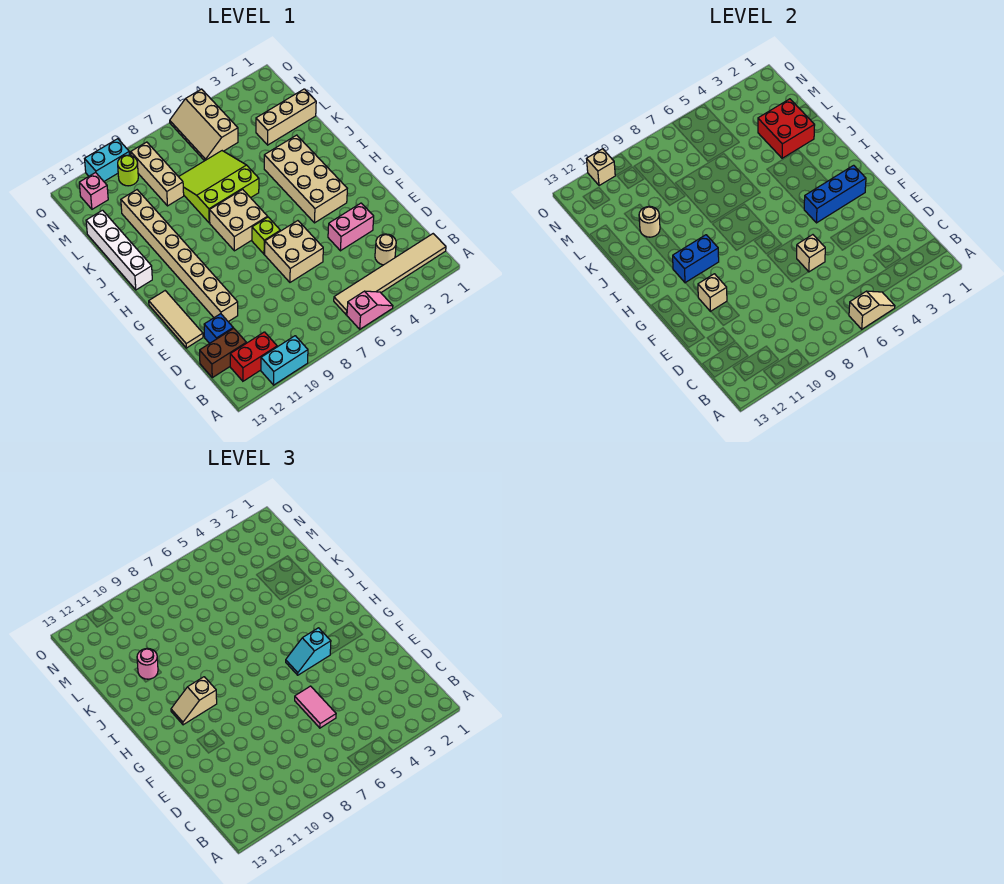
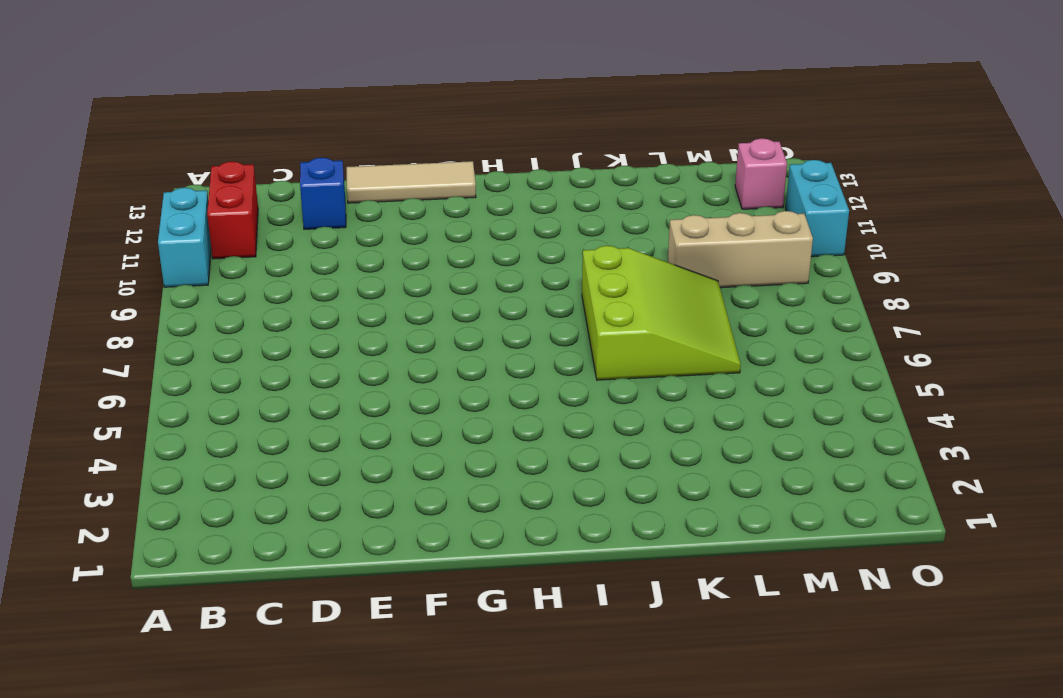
none -> pink 1x2 slope [347,291,393,329]
none -> tan 1x6 tile [334,234,446,315]
none -> tan 1x1 round brick [375,234,396,265]
none -> brown 1x2 brick [200,328,246,378]

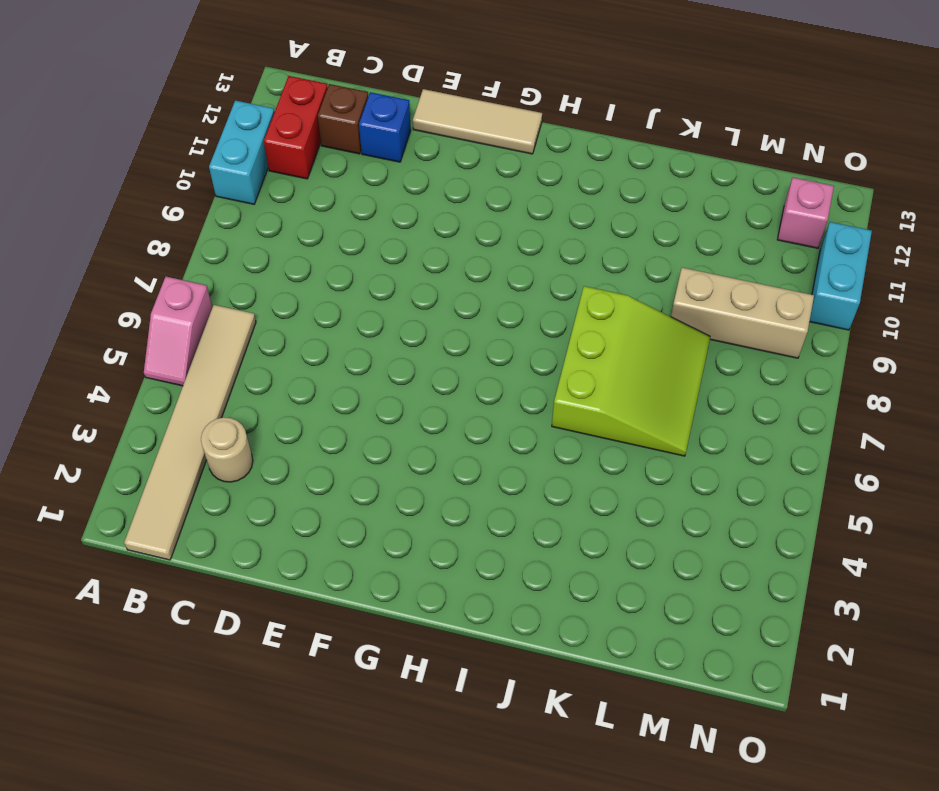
brown 1x1 brick [318,84,368,154] -> brown 1x2 brick [200,328,246,378]
none -> pink 1x2 brick [328,203,374,251]
none -> tan 2x2 brick [265,221,323,282]
none -> tan 1x8 brick [121,190,238,322]
none -> tan 2x4 brick [264,135,347,223]

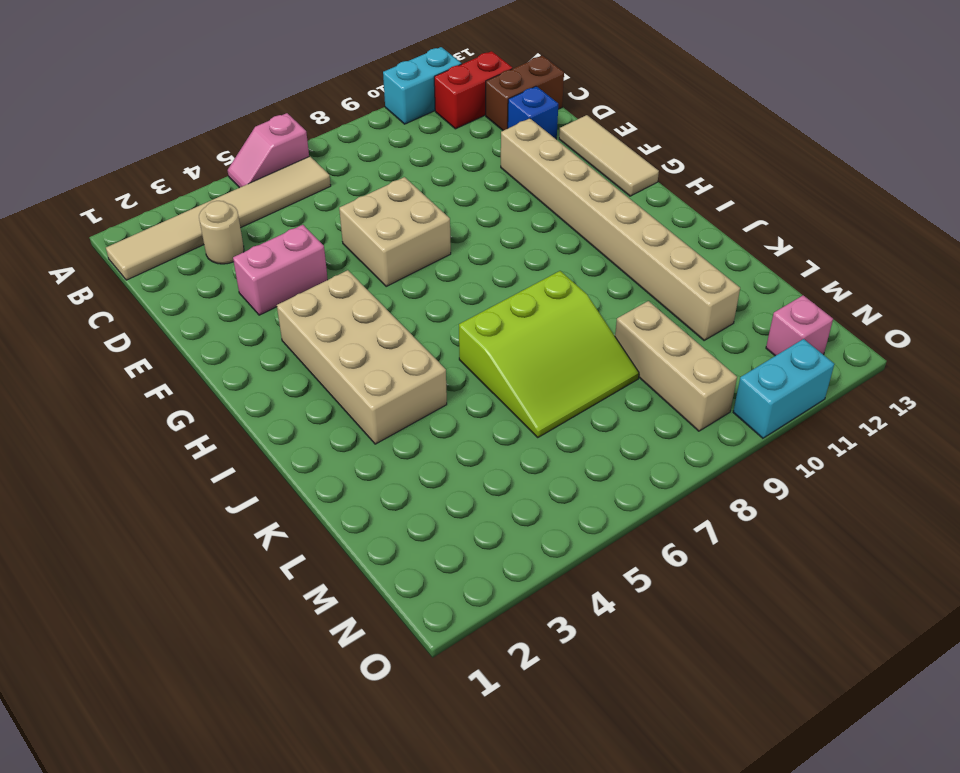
none -> lime 1x1 brick [252,217,280,254]
none -> tan 2x2 brick [210,189,268,251]
none -> white 1x4 brick [86,210,152,290]
none -> tan 1x3 brick [256,89,316,145]

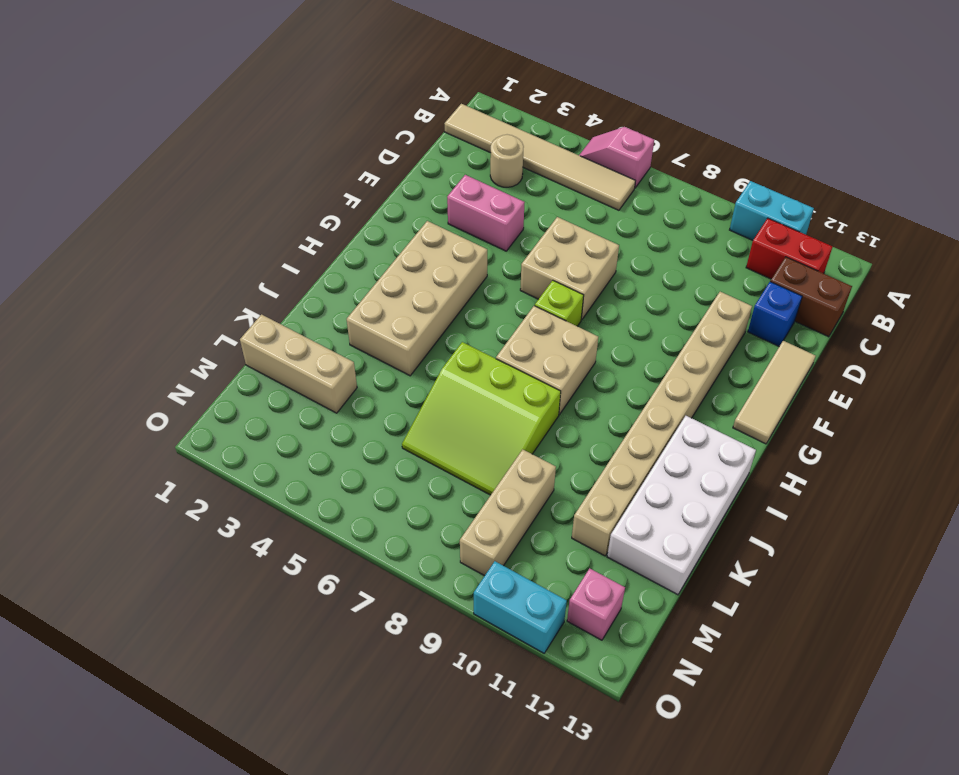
white 2x4 brick [607,416,756,595] -> white 1x4 brick [86,210,152,290]
none -> tan 2x3 slope [170,89,238,161]
none -> lime 1x1 round brick [118,155,138,186]
none -> tan 1x2 slope [849,291,895,329]
none -> tan 1x1 brick [797,235,825,272]

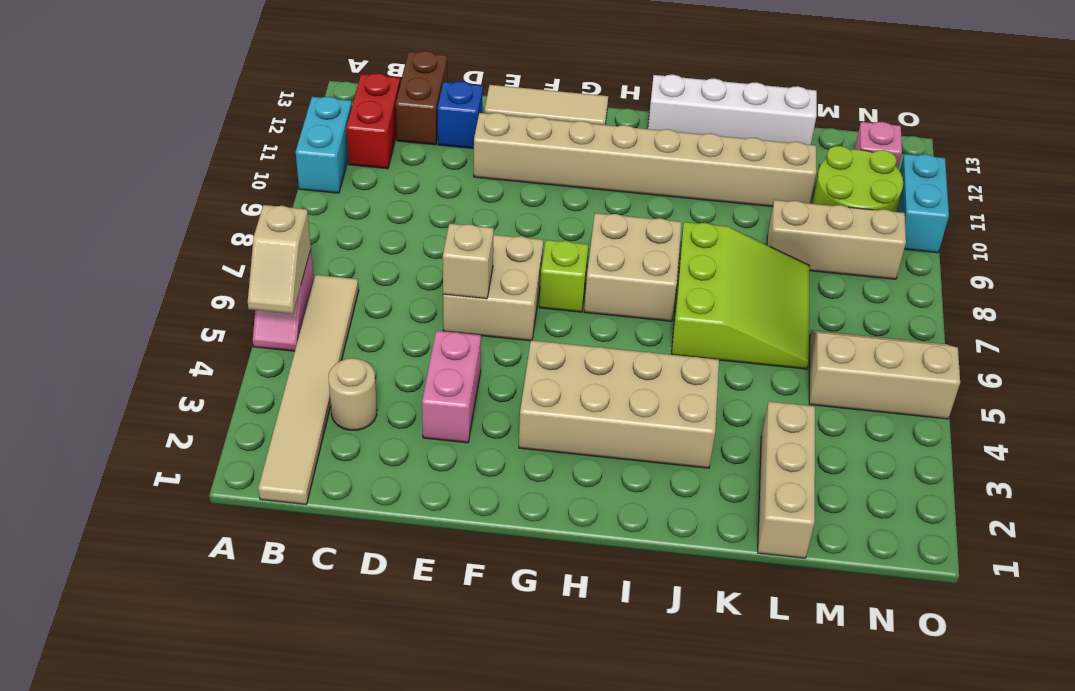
lime 2x2 round brick [812,146,903,212] -> lime 1x1 round brick [118,155,138,186]
none -> tan 1x1 brick [698,274,727,311]
none -> blue 1x3 brick [804,165,866,223]
none -> blue 1x2 brick [673,235,719,283]
none -> red 2x2 brick [758,99,815,158]

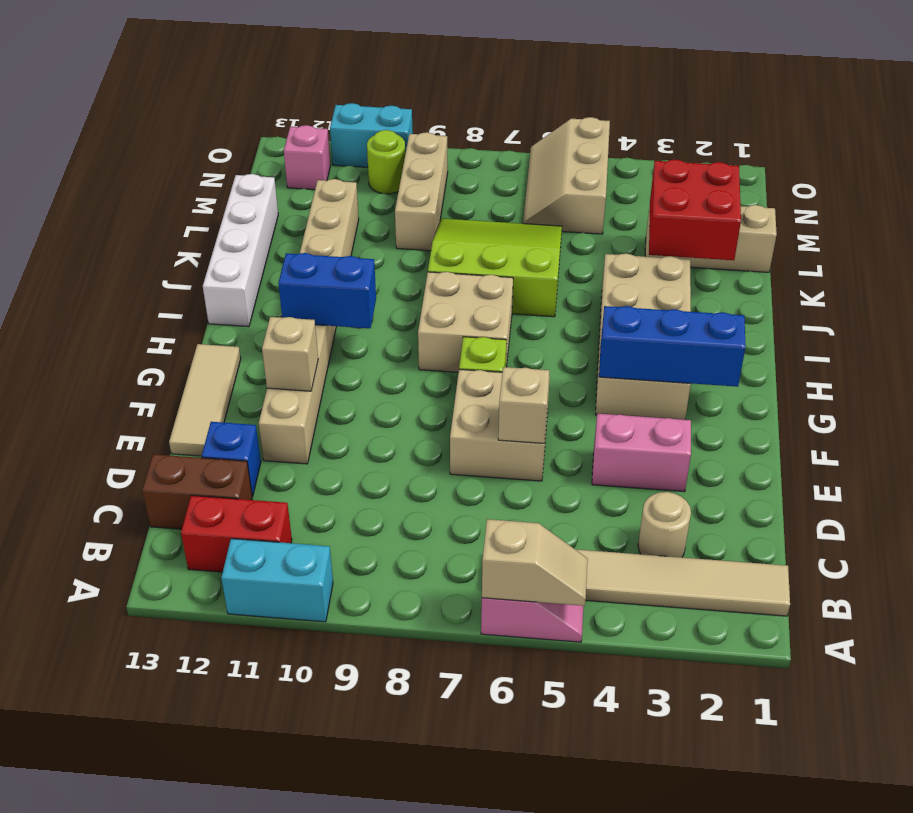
none -> tan 1x1 round brick [639,207,660,237]
none -> tan 1x1 brick [587,149,615,186]
none -> pink 1x2 tile [295,686,336,728]
none -> cyan 1x2 slope [286,628,331,675]

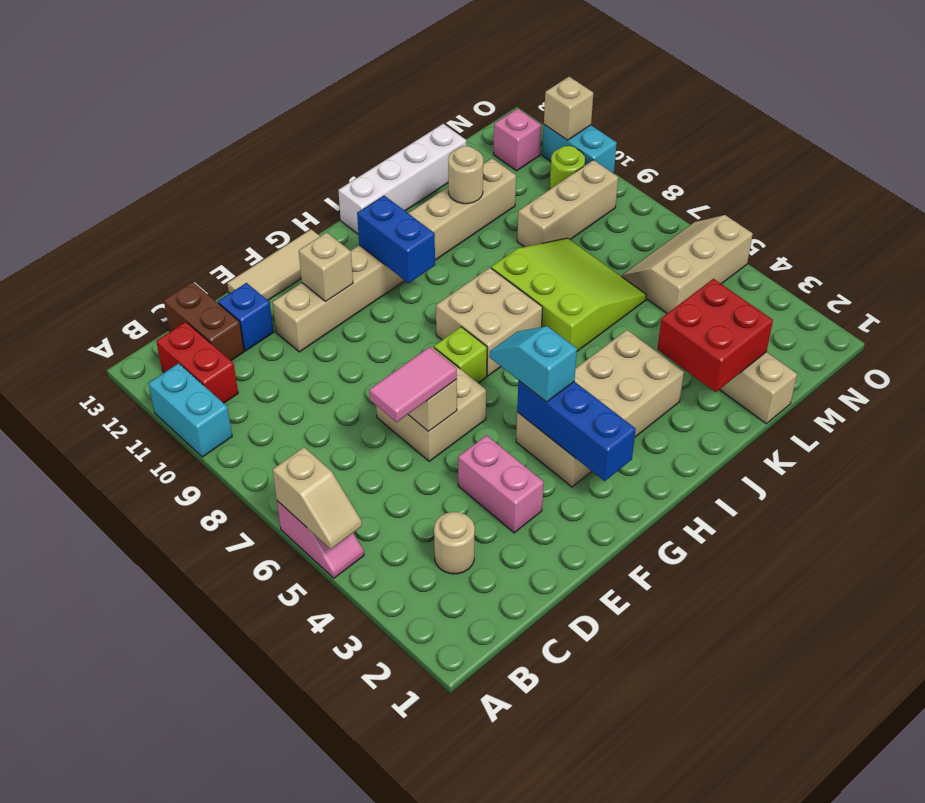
none -> tan 1x6 tile [334,234,446,315]
none -> tan 1x2 slope [171,677,217,725]
none -> pink 1x1 round brick [137,649,158,679]

